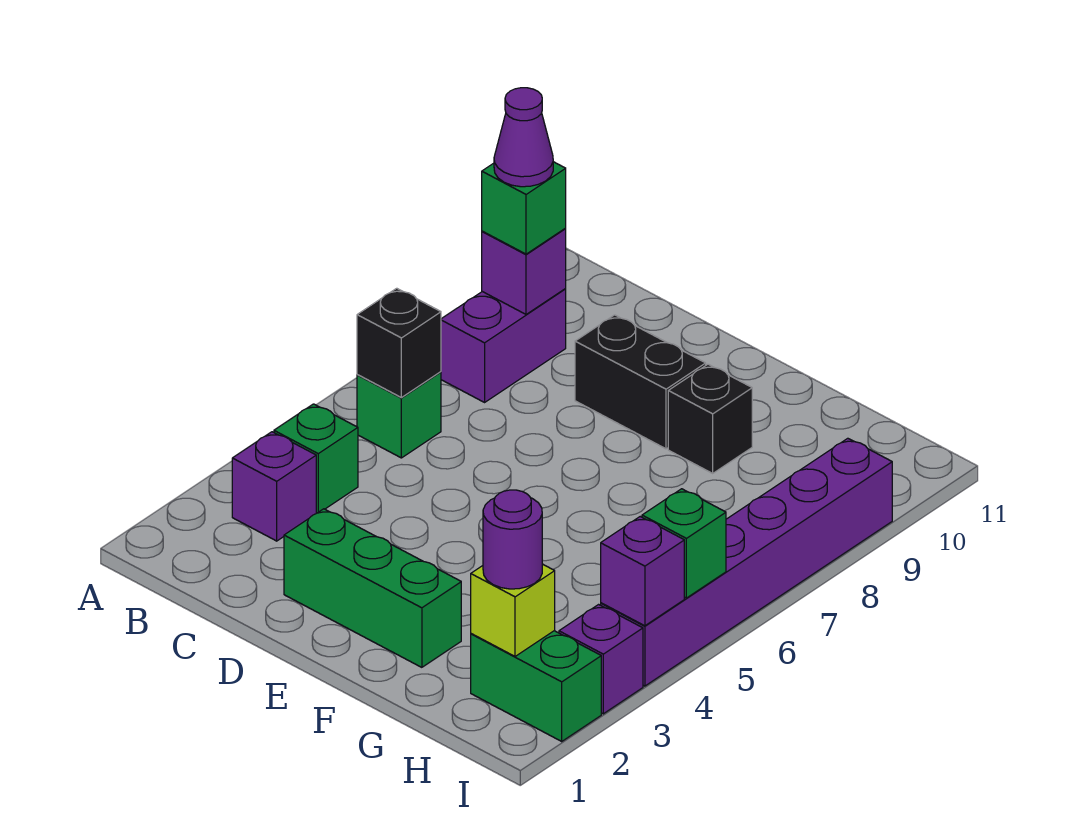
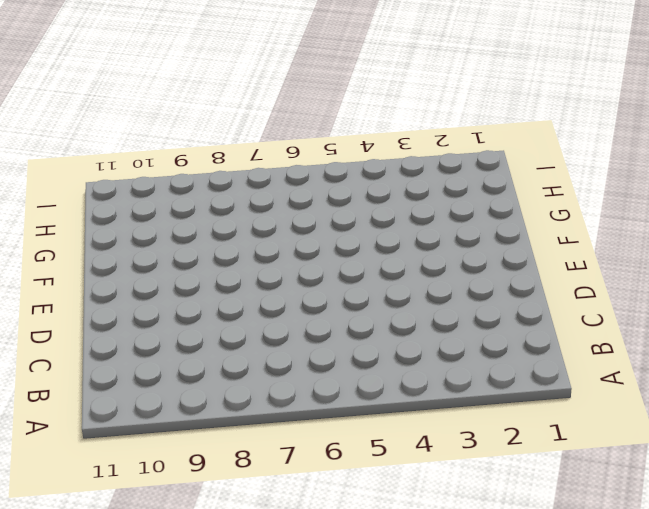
none -> purple 1x1 brick [232,432,316,541]
none -> green 1x1 brick [274,404,358,513]
none -> green 1x1 brick [357,372,441,458]

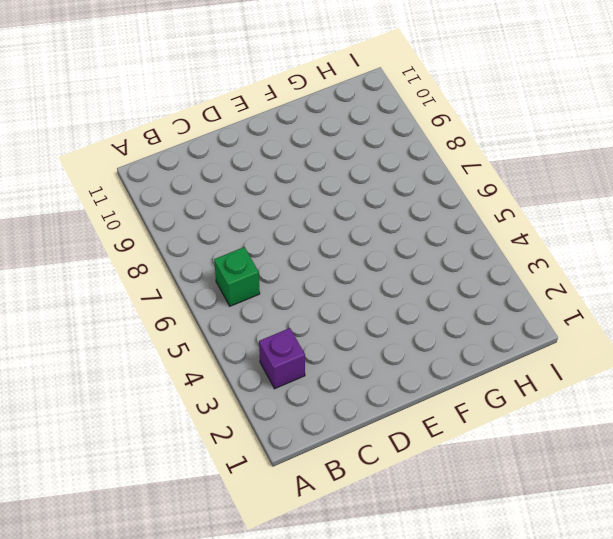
none -> green 1x1 brick [274,404,358,513]
none -> purple 1x2 brick [441,289,566,402]
none -> green 1x3 brick [284,509,461,667]

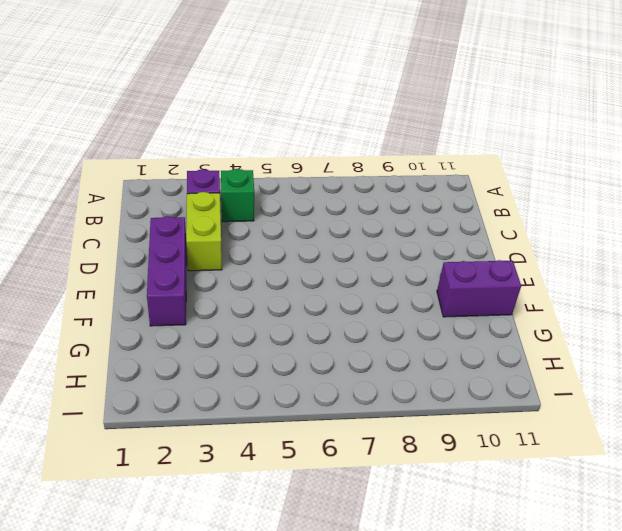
lime 1x2 brick [186,192,222,271] -> none
purple 1x3 brick [147,216,187,326] -> green 1x3 brick [284,509,461,667]
purple 1x2 brick [437,260,521,317] -> purple 1x2 brick moved to [441,289,566,402]
none -> green 1x1 brick [357,372,441,458]
none -> black 1x2 brick [575,315,706,449]
none -> black 1x1 brick [668,364,752,473]

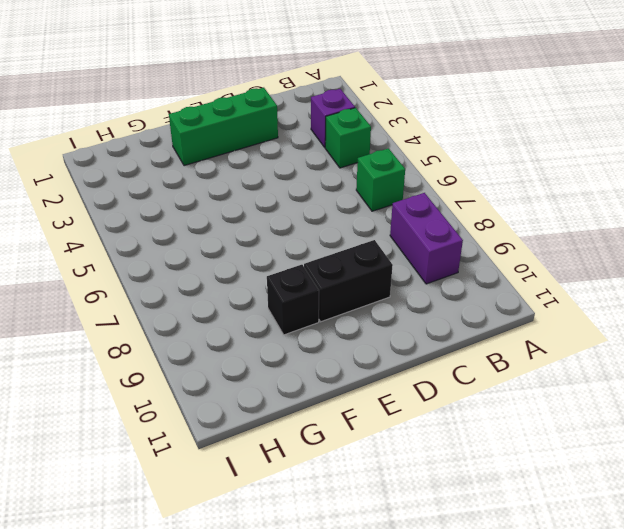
none -> green 1x2 brick [471,631,601,741]
none -> purple 1x1 brick [559,605,643,714]
none -> purple 1x6 brick [601,438,892,686]

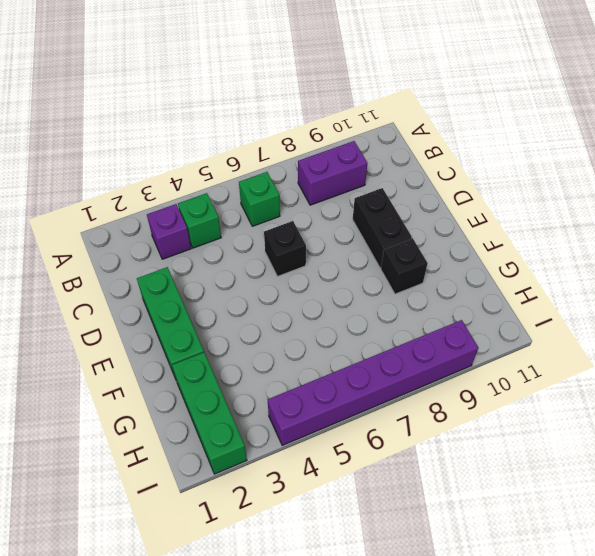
black 1x1 brick [264,221,306,277] -> black 1x1 brick moved to [357,288,441,398]
green 1x3 brick [172,352,247,474] -> green 1x2 brick [471,631,601,741]
none -> purple 1x1 brick [559,605,643,714]
none -> purple 1x1 brick [482,229,566,314]
none -> lime 1x1 brick [471,564,555,656]

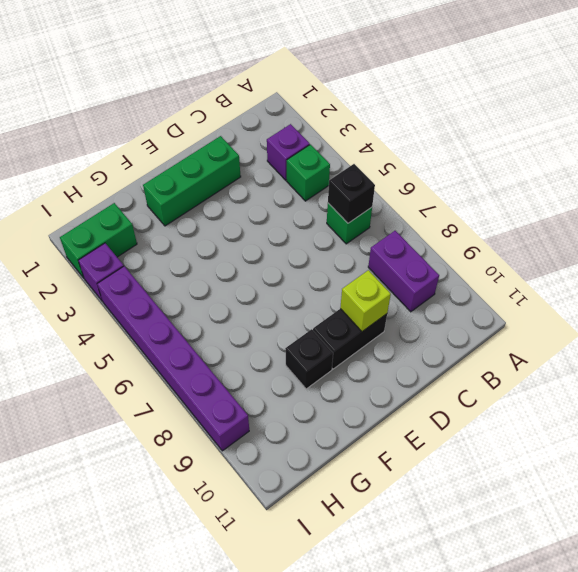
lime 1x1 brick [340,270,391,332] -> lime 1x1 brick moved to [471,564,555,656]
none -> purple 1x1 brick [482,229,566,314]
none -> purple 1x1 brick [601,517,684,626]
none -> green 1x1 brick [642,489,726,598]

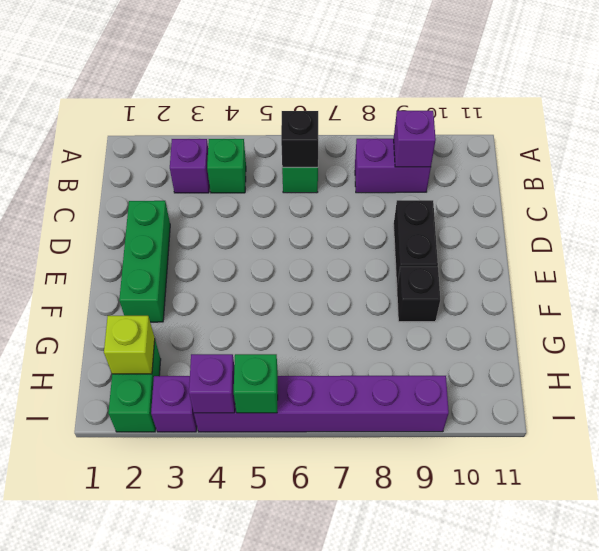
none -> green 1x1 brick [482,162,566,254]
none -> purple 1x1 round brick [483,490,542,589]
none -> purple 1x1 cone [494,88,553,187]

